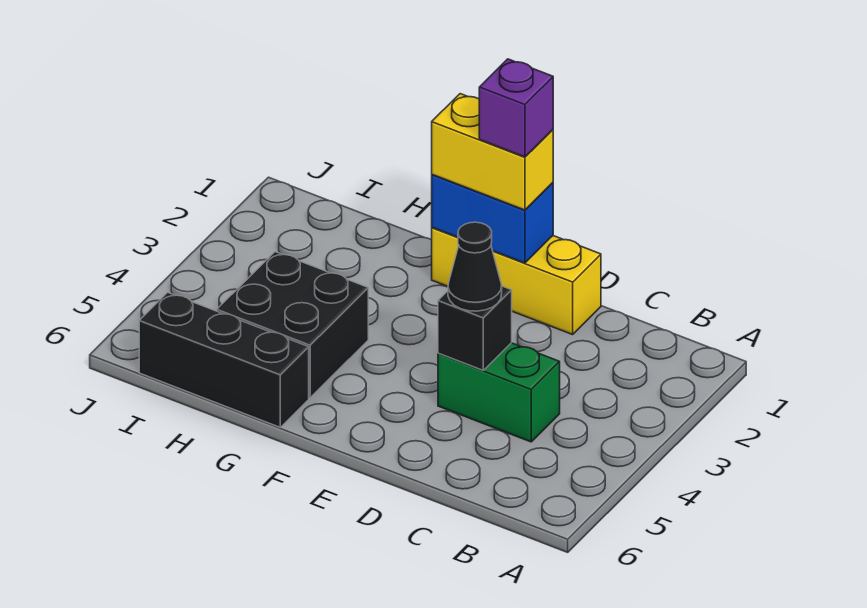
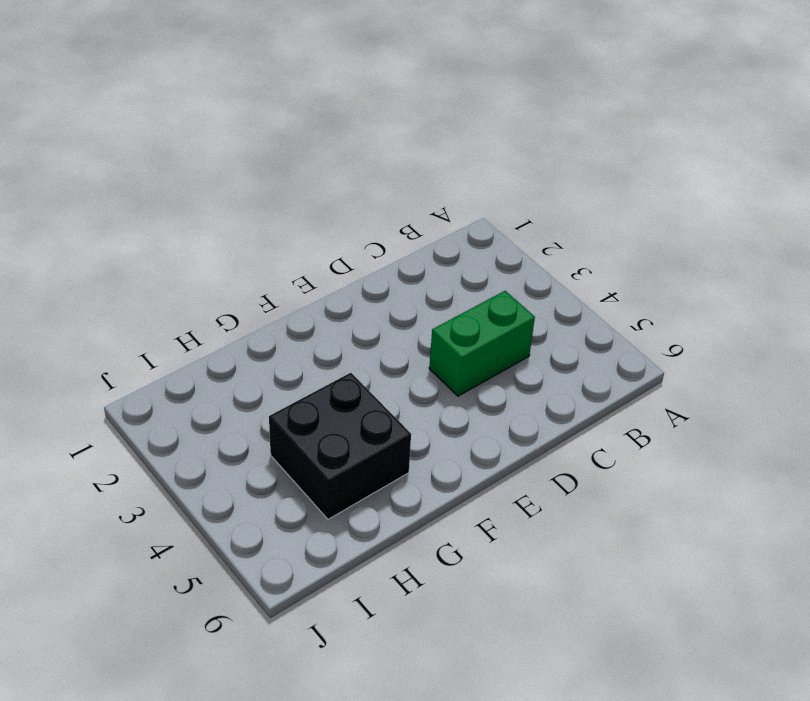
none -> yellow 1x3 brick [432,228,601,335]
none -> black 1x3 brick [139,292,309,427]

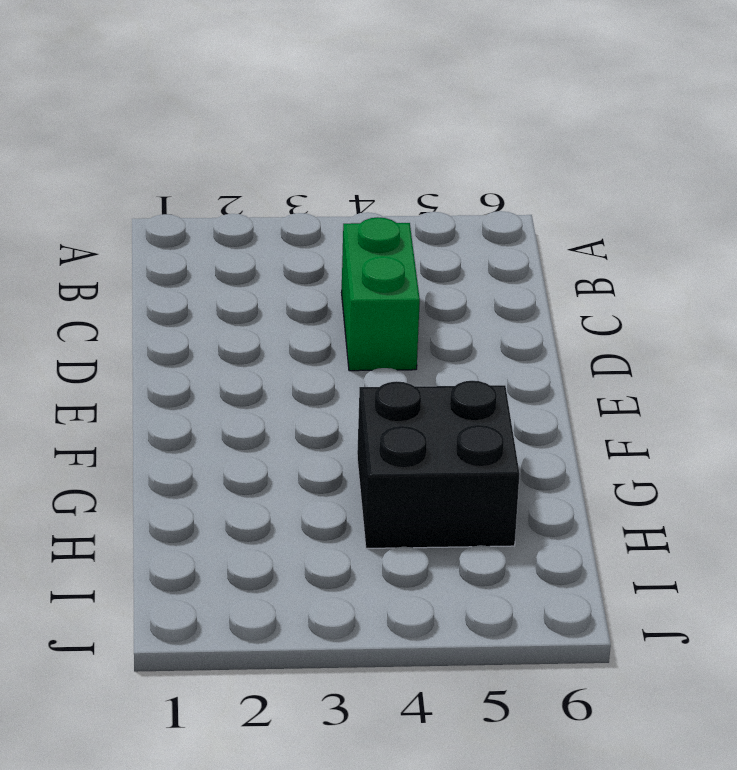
none -> yellow 1x3 brick [432,228,601,335]
none -> black 1x3 brick [139,292,309,427]

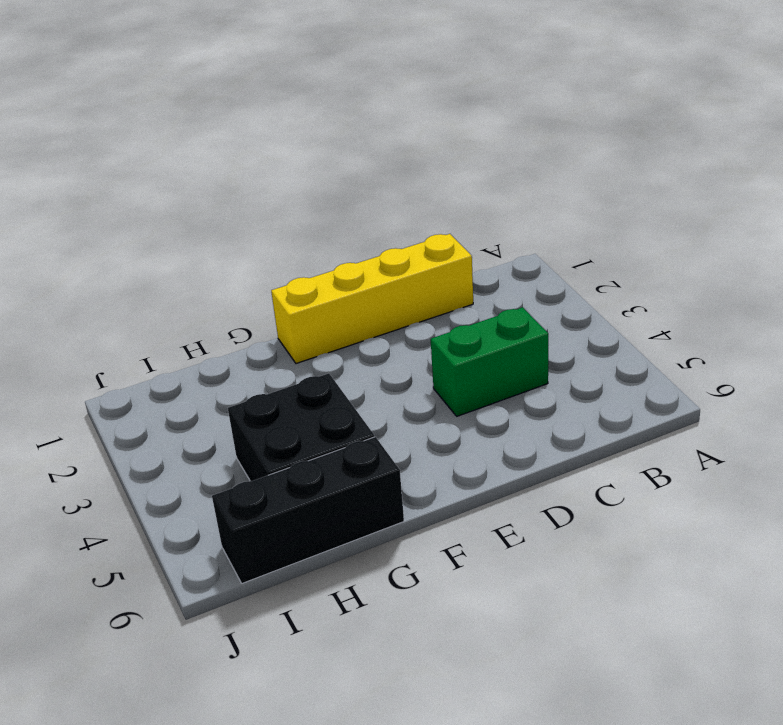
yellow 1x4 brick [271,234,473,364] -> yellow 1x3 brick [432,228,601,335]
none -> black 1x1 brick [438,286,512,370]
none -> blue 1x2 brick [432,175,553,263]

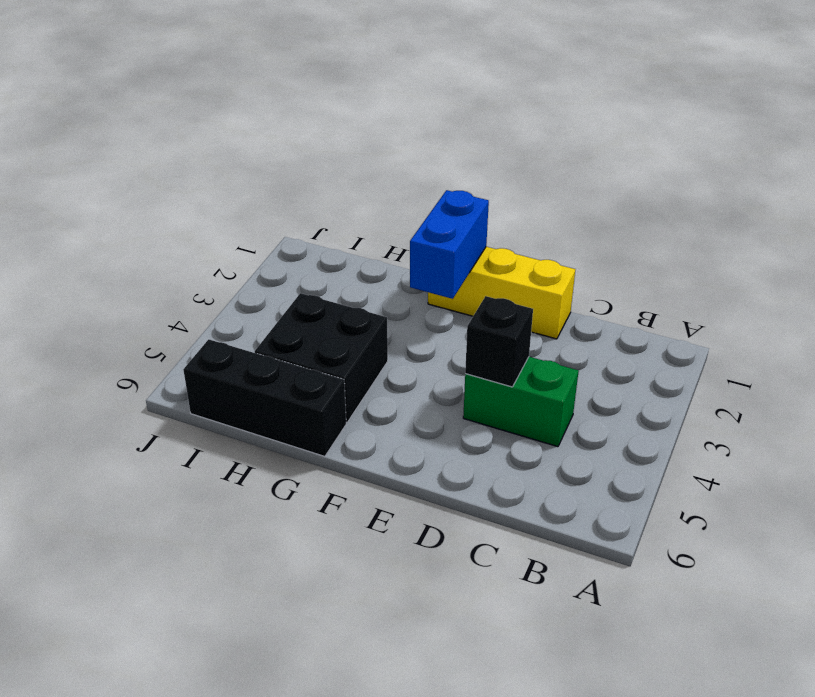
blue 1x2 brick [410,190,489,299] -> blue 1x2 brick turned to [432,175,553,263]
none -> black 1x1 cone [448,222,502,311]
none -> yellow 1x2 brick [432,94,553,210]

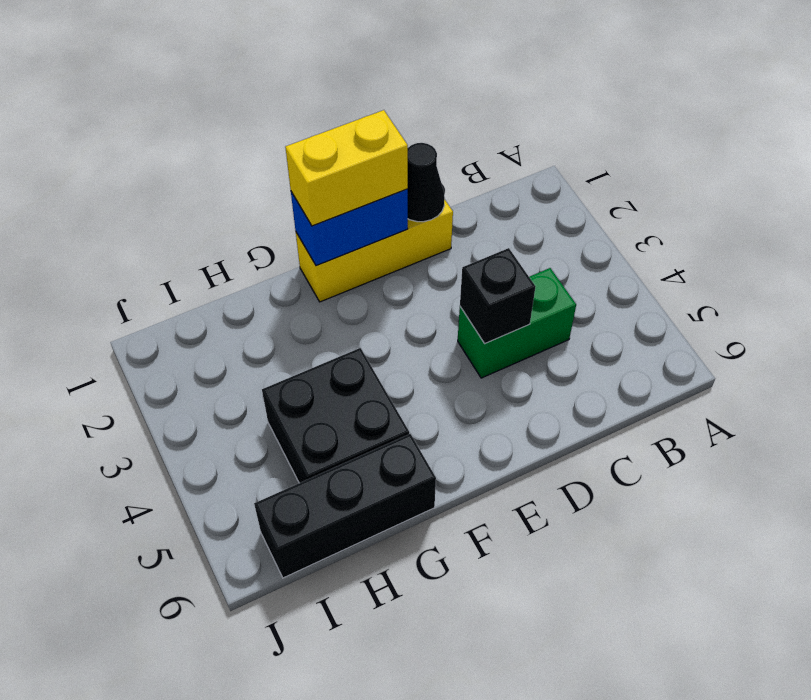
black 1x1 cone [408,143,445,222] -> black 1x1 cone moved to [448,222,502,311]
none -> purple 1x1 brick [479,59,553,157]

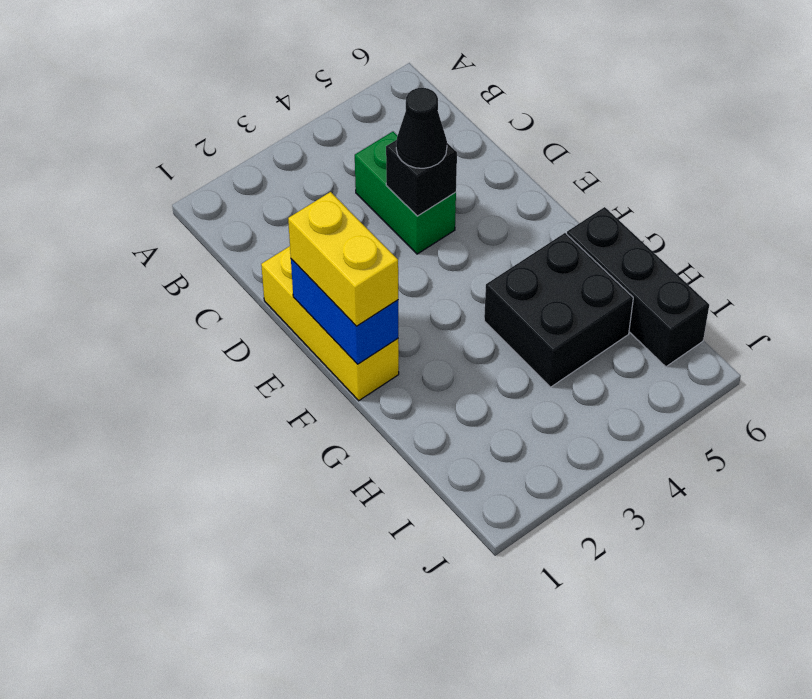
none -> purple 1x1 brick [479,59,553,157]

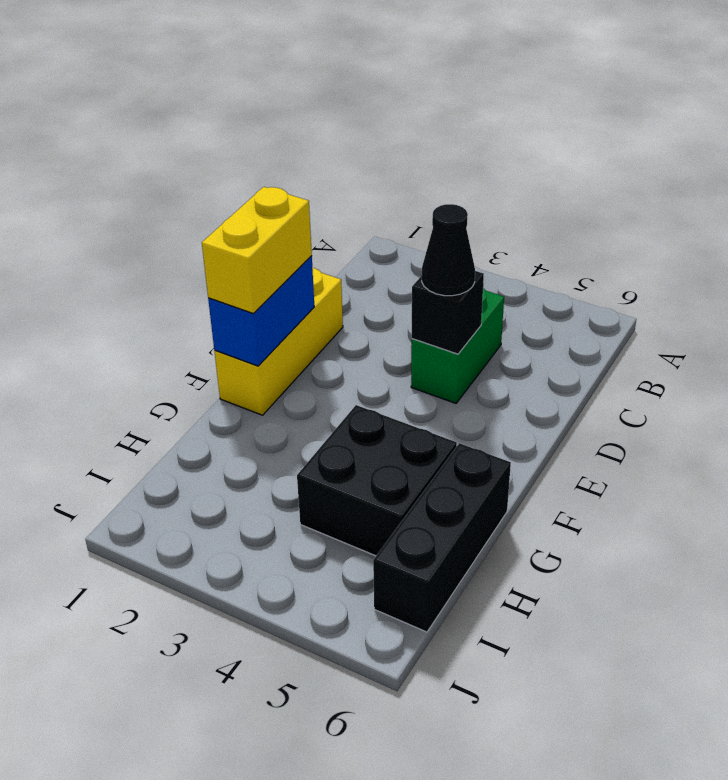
none -> purple 1x1 brick [479,59,553,157]

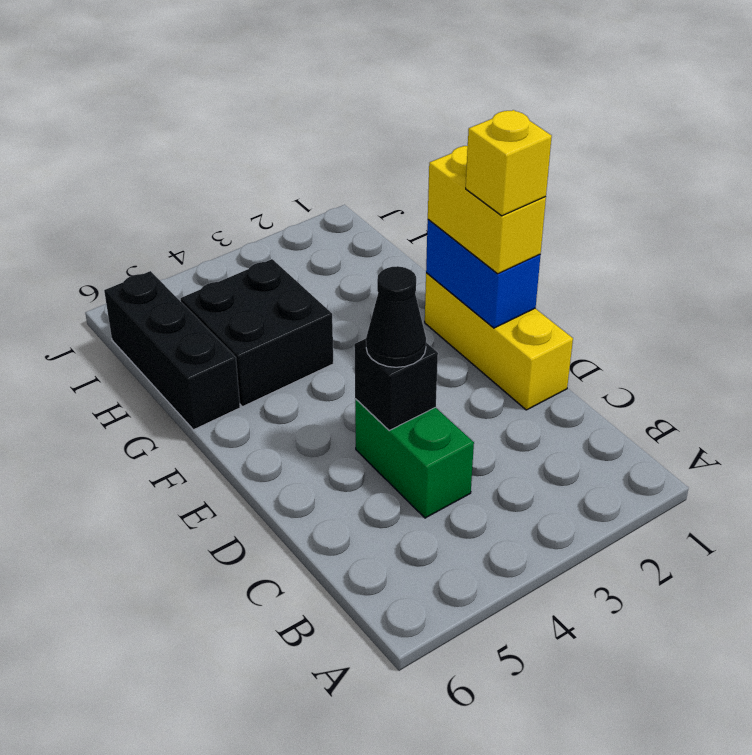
yellow 1x1 brick [466,110,552,216] -> purple 1x1 brick [479,59,553,157]

